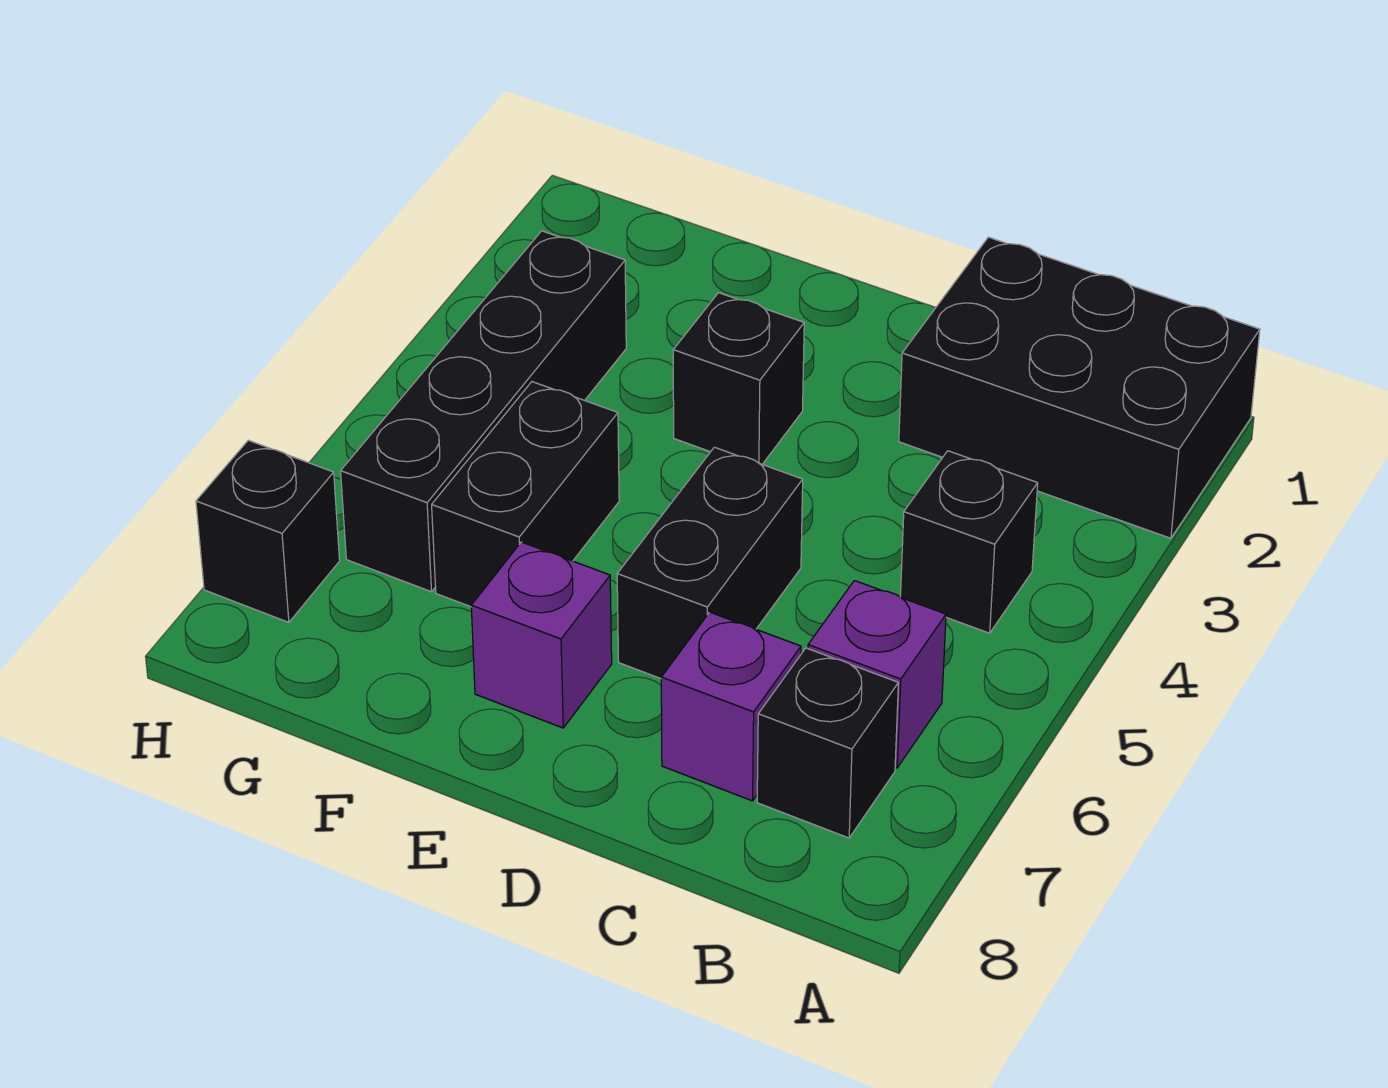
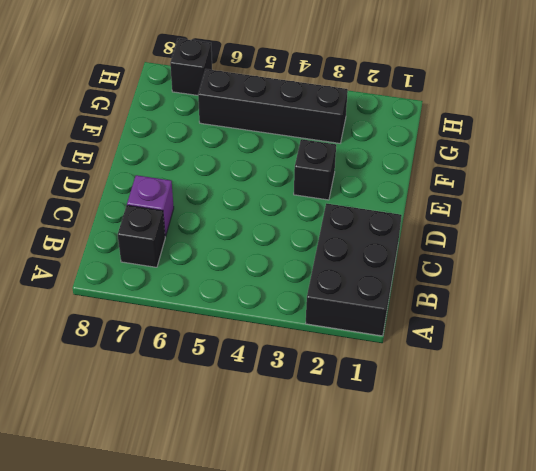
none -> black 1x1 brick [900,451,1038,633]
none -> purple 1x1 brick [808,581,946,768]

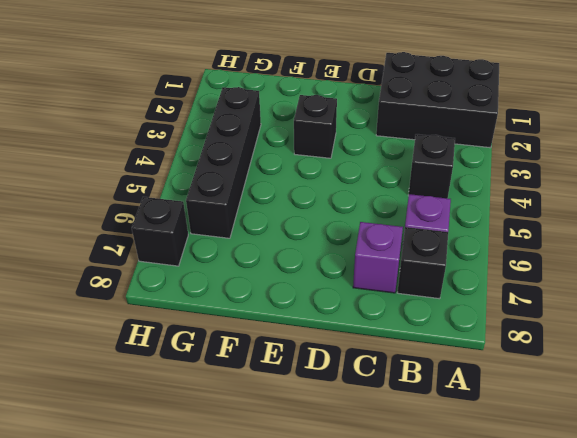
none -> black 1x2 brick [617,447,803,679]
none -> purple 1x1 brick [471,542,612,728]

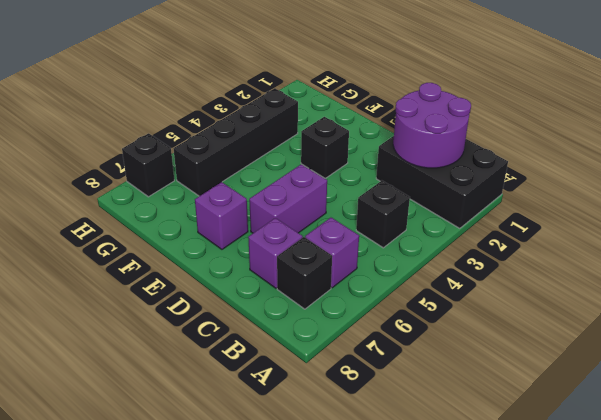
purple 2x2 round brick [393,83,471,168] -> none
purple 1x2 brick [249,164,327,233] -> black 1x2 brick [617,447,803,679]
none -> black 1x2 brick [432,382,619,607]

